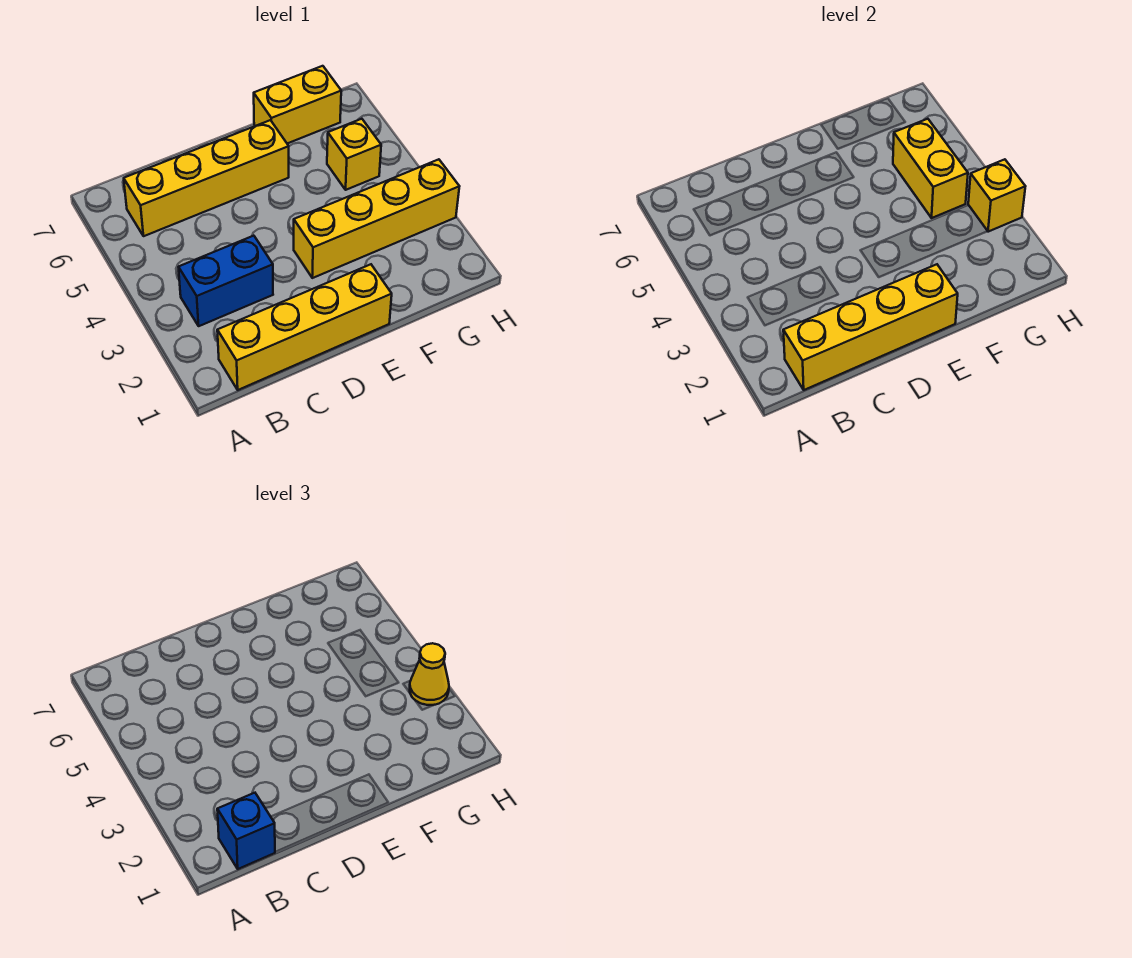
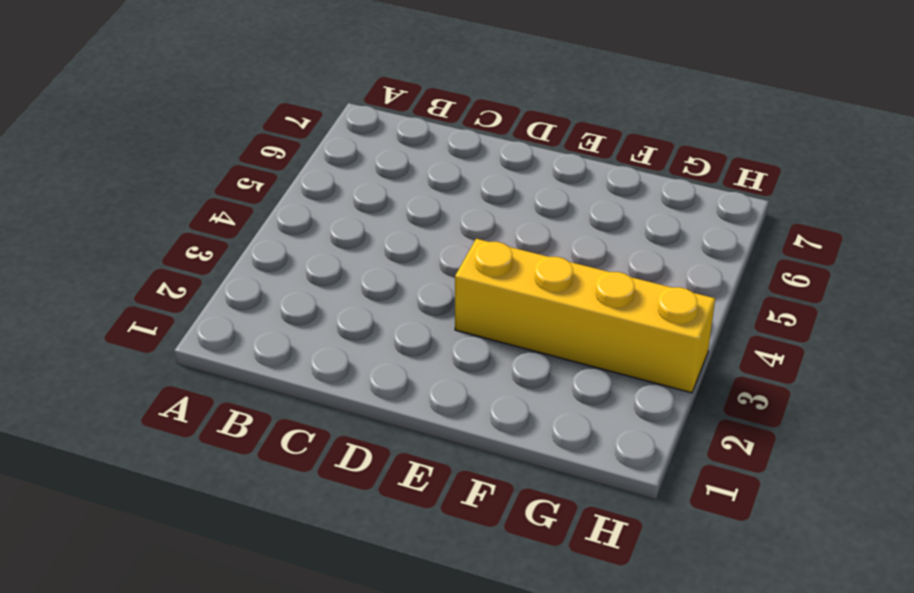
none -> yellow 1x4 brick [217,264,392,390]
none -> blue 1x2 brick [179,236,273,326]

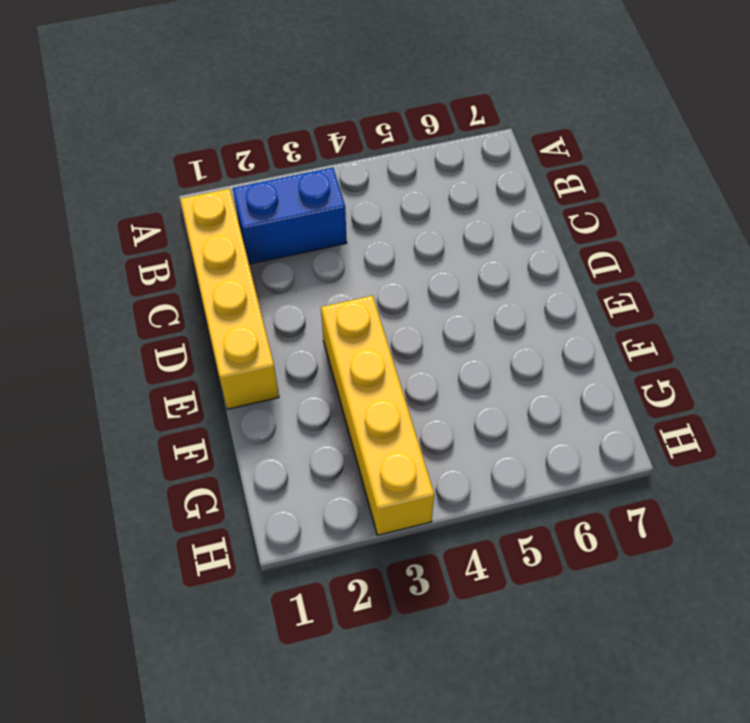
blue 1x2 brick [233,168,347,264] -> blue 1x2 brick turned to [179,236,273,326]
none -> yellow 1x4 brick [124,120,289,236]
none -> yellow 1x2 brick [254,66,341,144]

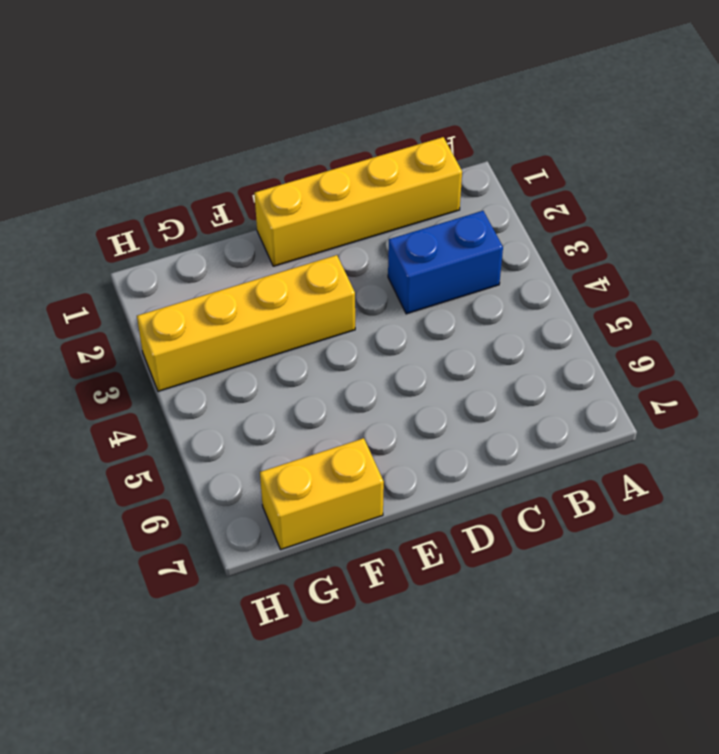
none -> yellow 1x4 brick [124,120,289,236]
none -> yellow 1x1 brick [327,119,381,190]

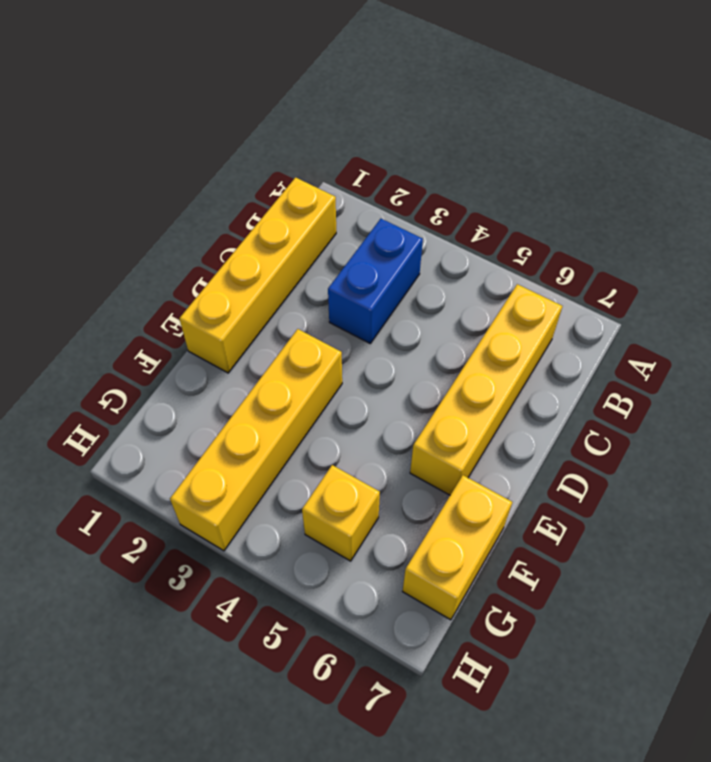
none -> yellow 1x4 brick [783,264,958,390]
none -> yellow 1x2 brick [893,119,968,218]

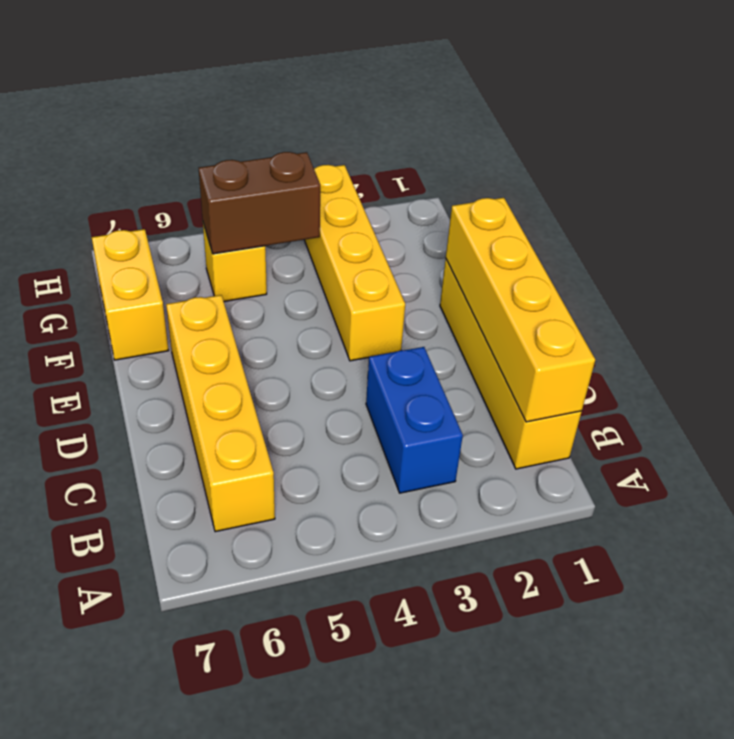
brown 1x2 brick [199,152,320,254] -> yellow 1x2 brick [893,119,968,218]
none -> yellow 1x1 brick [968,159,1025,232]
none -> blue 1x1 brick [217,793,275,869]

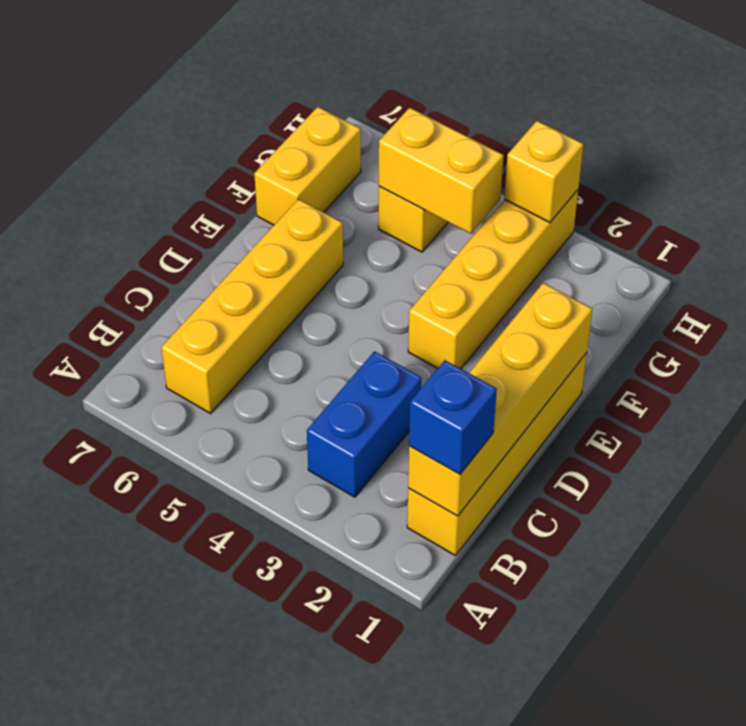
none -> yellow 1x1 cone [410,643,449,705]

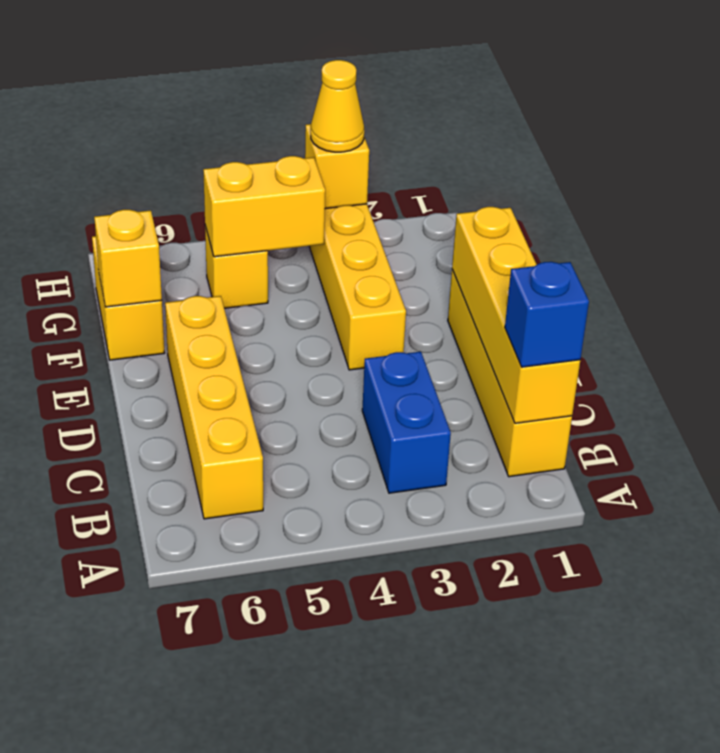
yellow 1x1 brick [94,210,162,307] -> none

